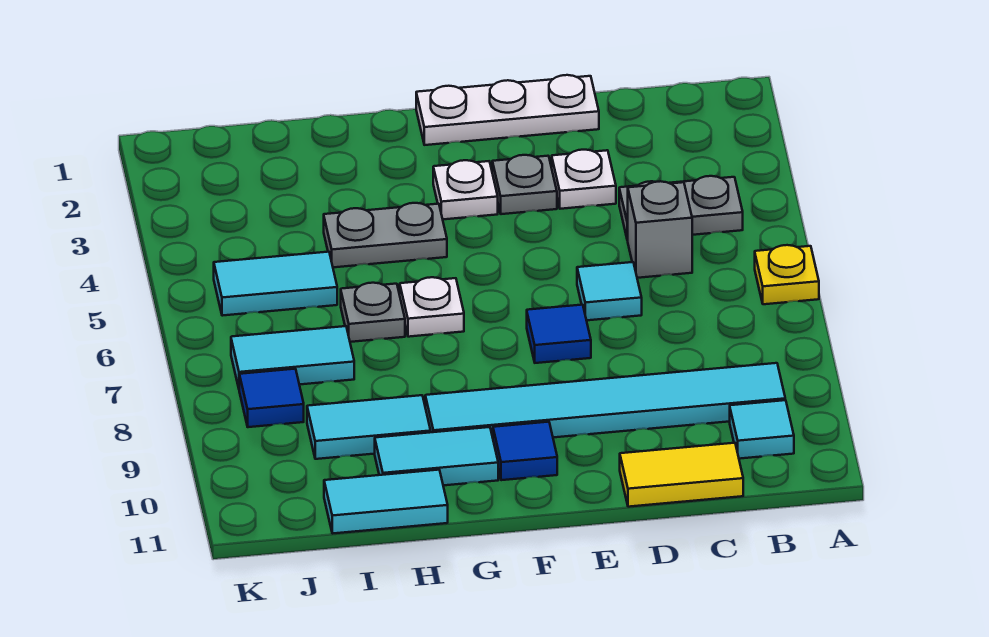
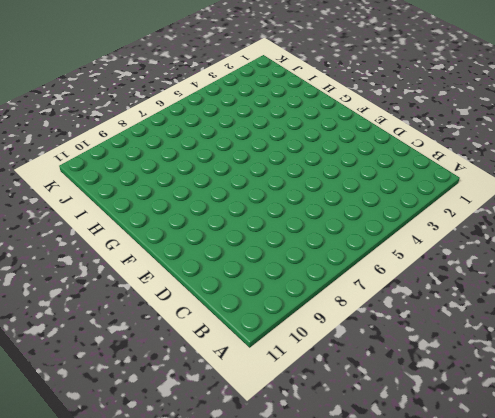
none -> yellow 1x1 plate [755,245,819,304]
none -> grey 1x2 plate [619,176,743,240]
none -> cyan 1x6 tile [425,363,785,437]

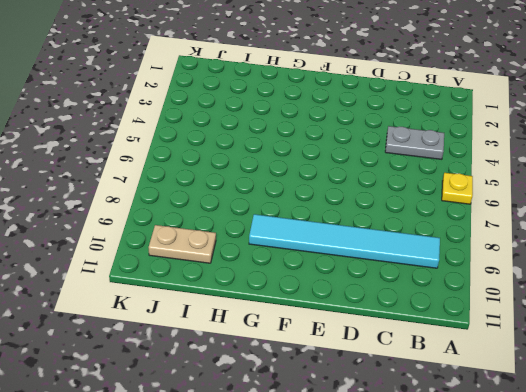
tan 1x2 plate [149,225,216,263] -> none
none -> cyan 1x1 tile [730,400,794,459]
none -> grey 1x1 brick [627,181,692,278]
none -> yellow 1x2 tile [620,443,743,507]

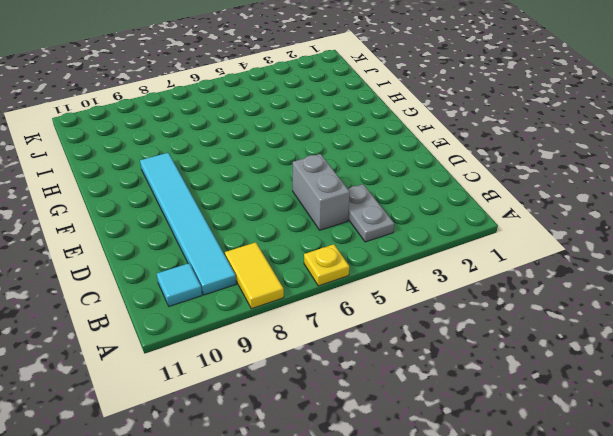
yellow 1x2 tile [225,242,284,309] -> yellow 1x2 tile moved to [620,443,743,507]
grey 1x2 brick [293,154,350,230] -> grey 1x1 brick [627,181,692,278]
none -> white 1x3 plate [416,75,599,145]
none -> white 1x1 plate [552,150,616,209]
none -> cyan 1x1 tile [577,262,642,320]

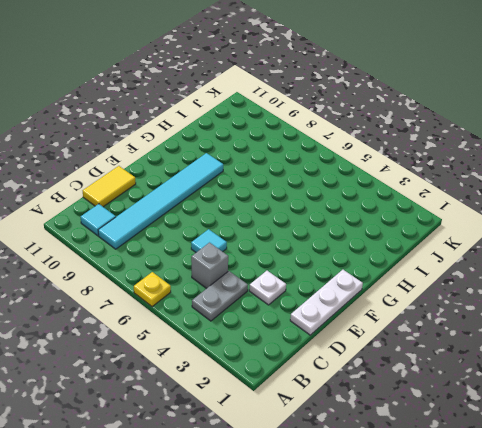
none -> grey 1x1 plate [492,155,557,214]
none -> blue 1x1 tile [527,305,591,363]
none -> white 1x1 plate [433,160,498,219]

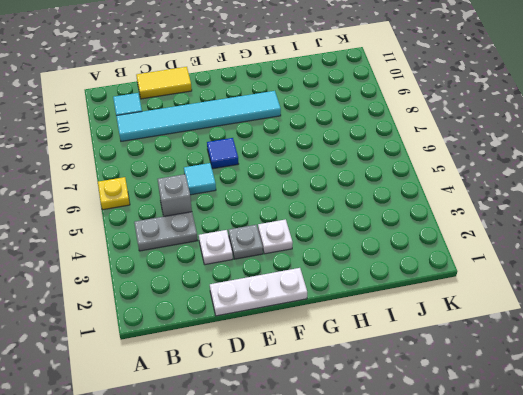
none -> blue 1x1 tile [493,422,557,480]
none -> grey 1x2 plate [324,203,447,267]
none -> white 1x1 plate [400,277,464,337]

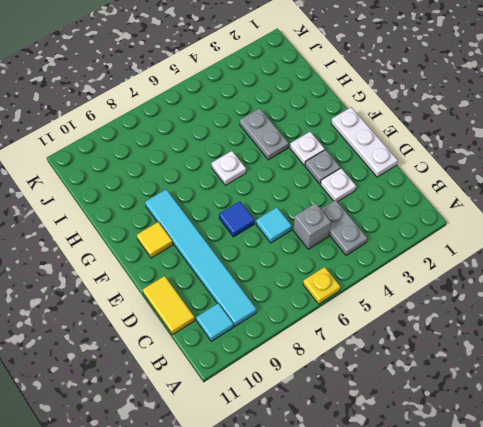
yellow 1x1 tile [137,222,173,258] -> blue 1x1 tile [493,422,557,480]
none -> cyan 1x2 tile [375,427,498,485]
none -> grey 1x1 plate [341,283,405,342]
none -> cyan 1x2 tile [307,395,431,459]

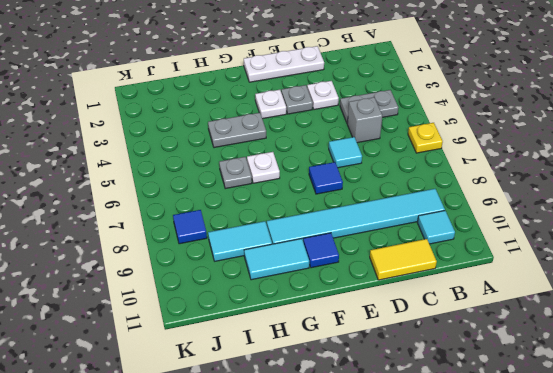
none -> cyan 1x2 tile [324,470,448,534]
none -> cyan 1x2 tile [214,252,337,316]
none -> cyan 1x2 tile [231,326,354,388]

